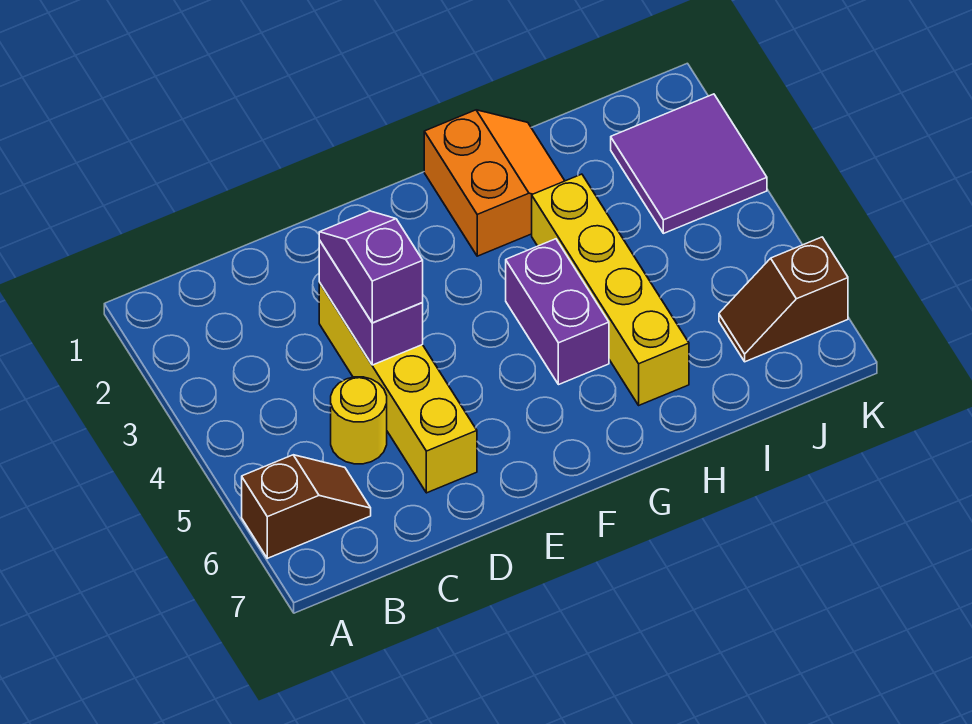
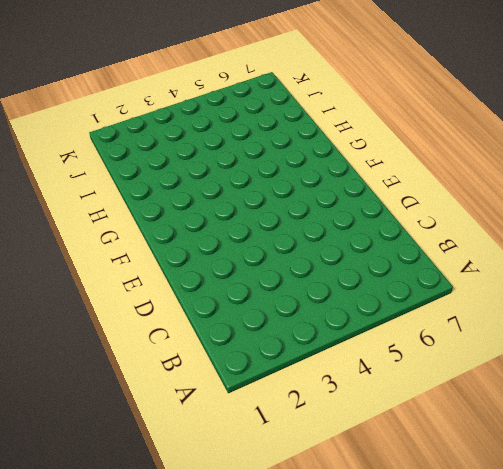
none -> brown 1x2 slope [242,455,371,558]
none -> yellow 1x1 round brick [331,377,387,464]

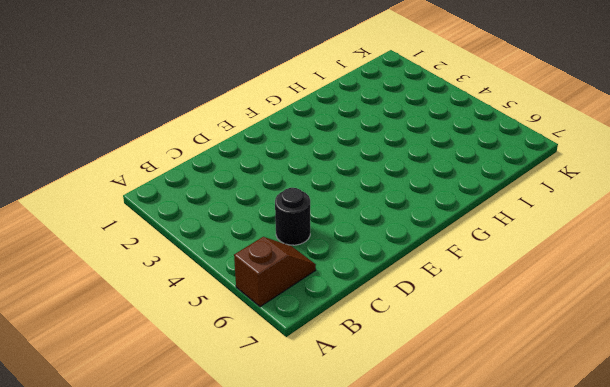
black 1x1 round brick [275,188,310,245] -> yellow 1x1 round brick [331,377,387,464]
none -> yellow 1x4 brick [319,282,477,493]
none -> orange 2x2 slope [424,110,565,256]

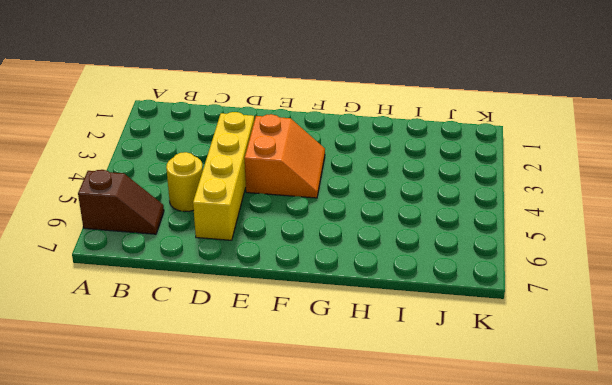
orange 2x2 slope [245,114,325,198] -> orange 2x2 slope moved to [424,110,565,256]
none -> purple 1x2 brick [506,239,609,385]
none -> yellow 1x4 brick [532,174,689,405]

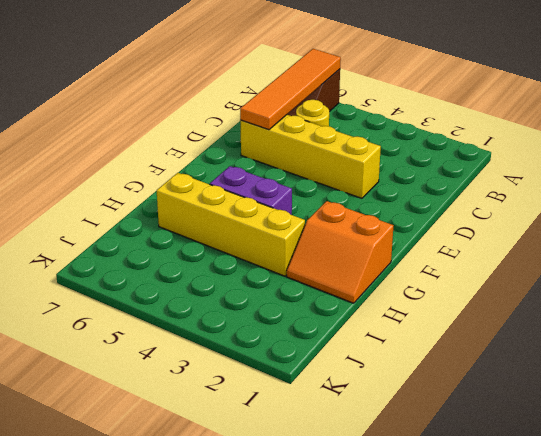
orange 1x4 tile [240,49,341,130] -> none
none -> purple 2x2 tile [611,94,767,233]
none -> brown 1x2 slope [719,237,848,362]

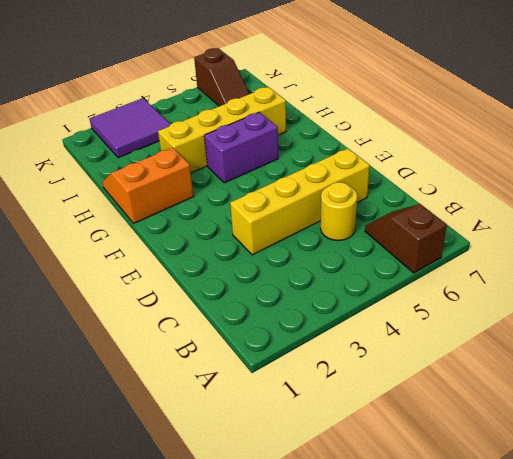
none -> purple 1x2 brick [319,240,423,365]
none -> purple 1x2 slope [319,211,423,323]

